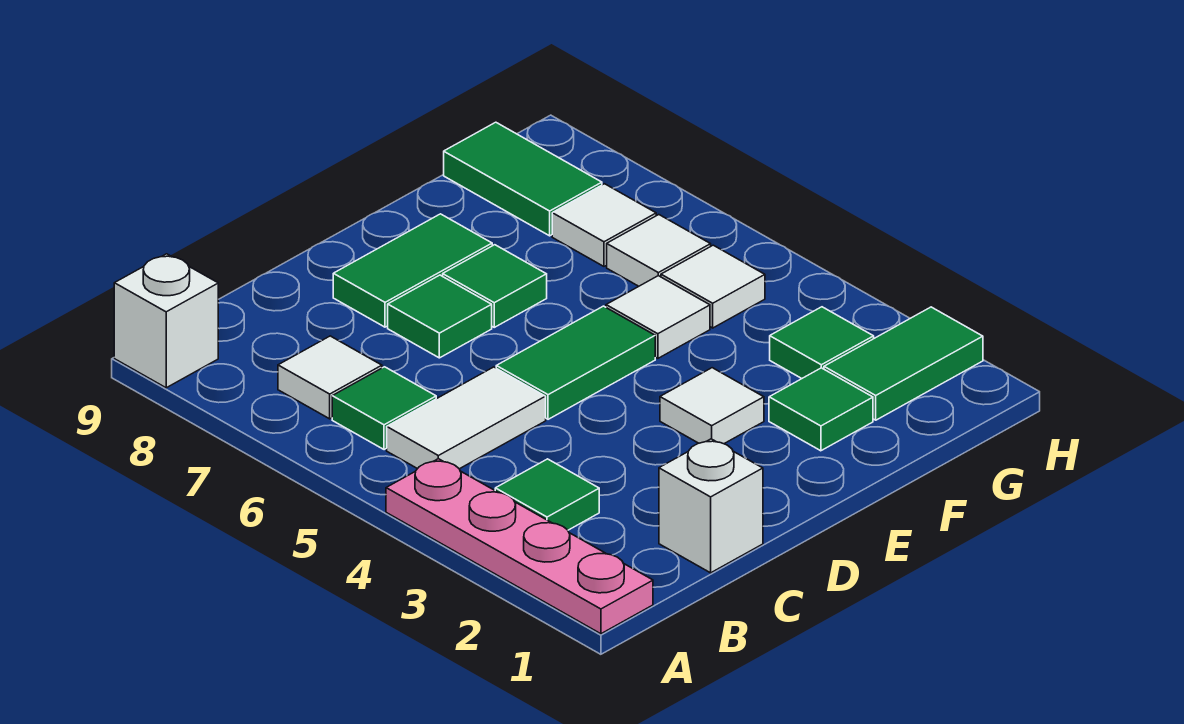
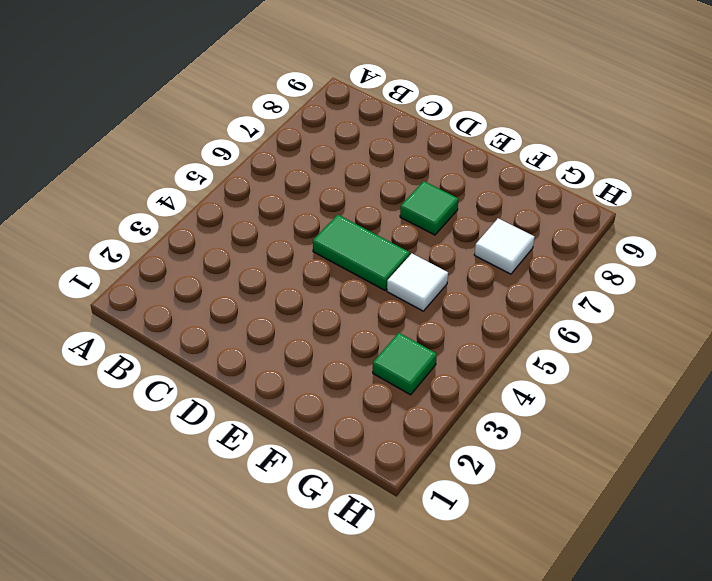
none -> pink 1x4 plate [386,459,653,634]
none -> white 1x1 brick [114,254,218,388]
none -> green 1x1 tile [495,459,599,530]

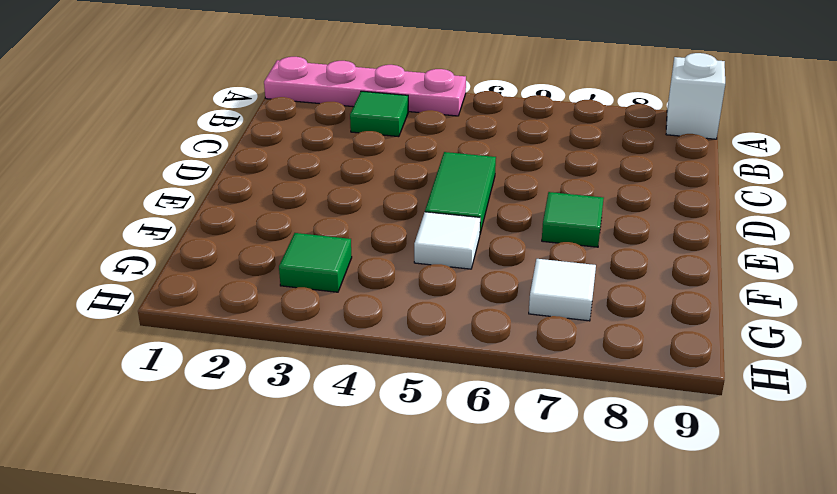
none -> white 1x2 tile [387,367,546,469]
none -> green 1x1 tile [332,367,436,450]
none -> white 1x1 tile [278,336,382,419]

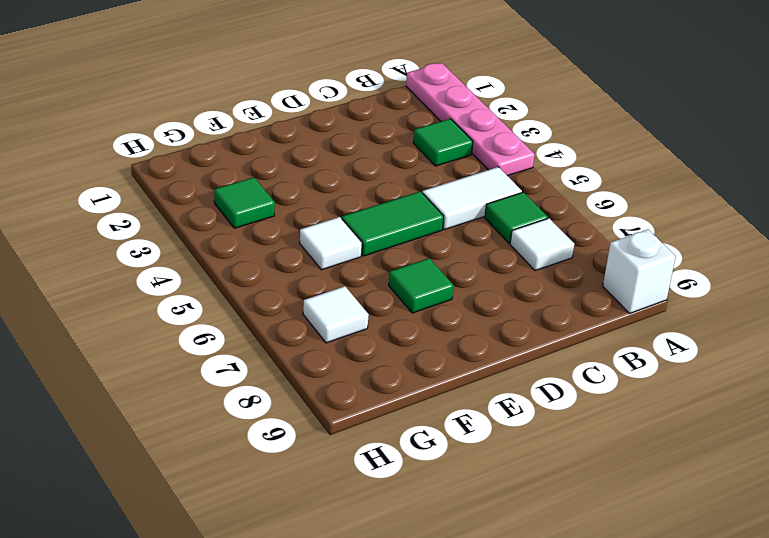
none -> white 1x1 brick [659,439,763,573]
none -> green 1x1 tile [388,275,492,358]
none -> green 1x2 tile [333,214,492,327]

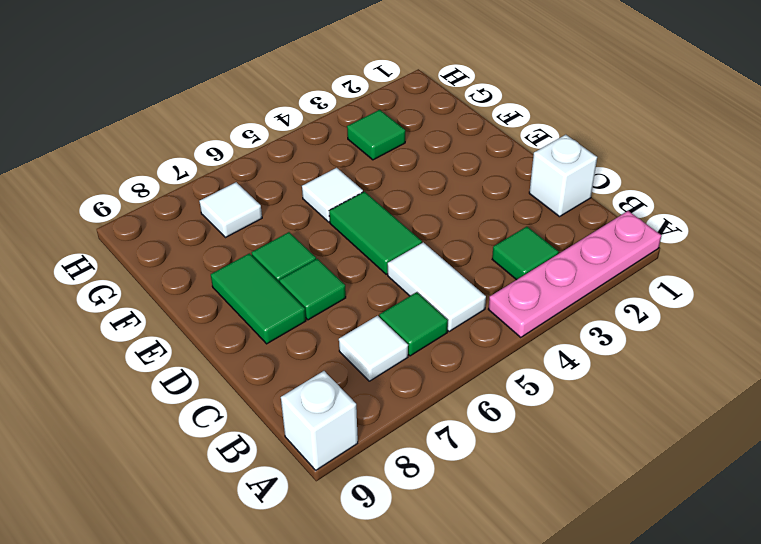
none -> white 1x1 tile [660,368,764,444]
none -> green 1x1 tile [769,368,873,451]
none -> green 1x2 tile [824,307,983,420]

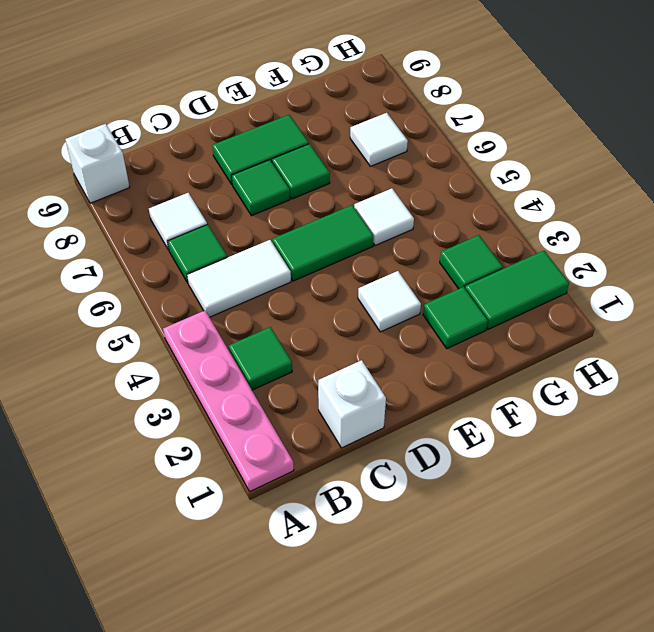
none -> white 1x1 tile [661,245,765,328]
none -> white 1x1 tile [607,215,711,286]
none -> green 1x2 tile [444,122,602,236]

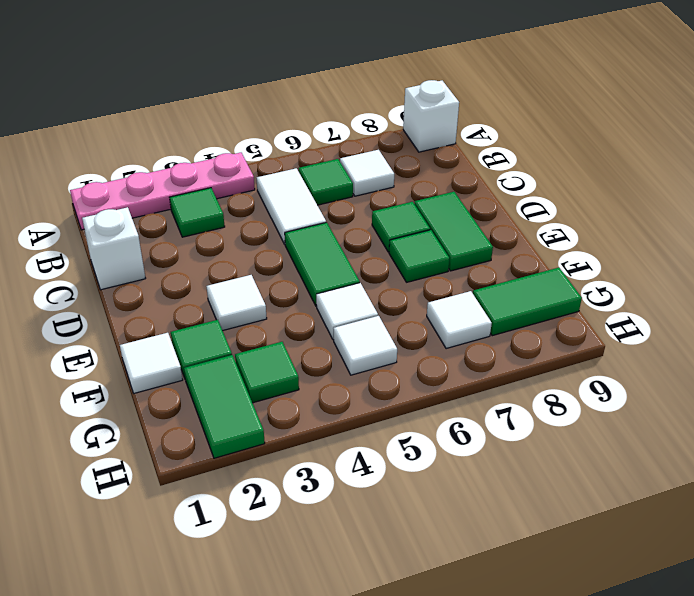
white 1x1 tile [120,333,183,393] -> white 1x1 tile moved to [607,215,711,286]

